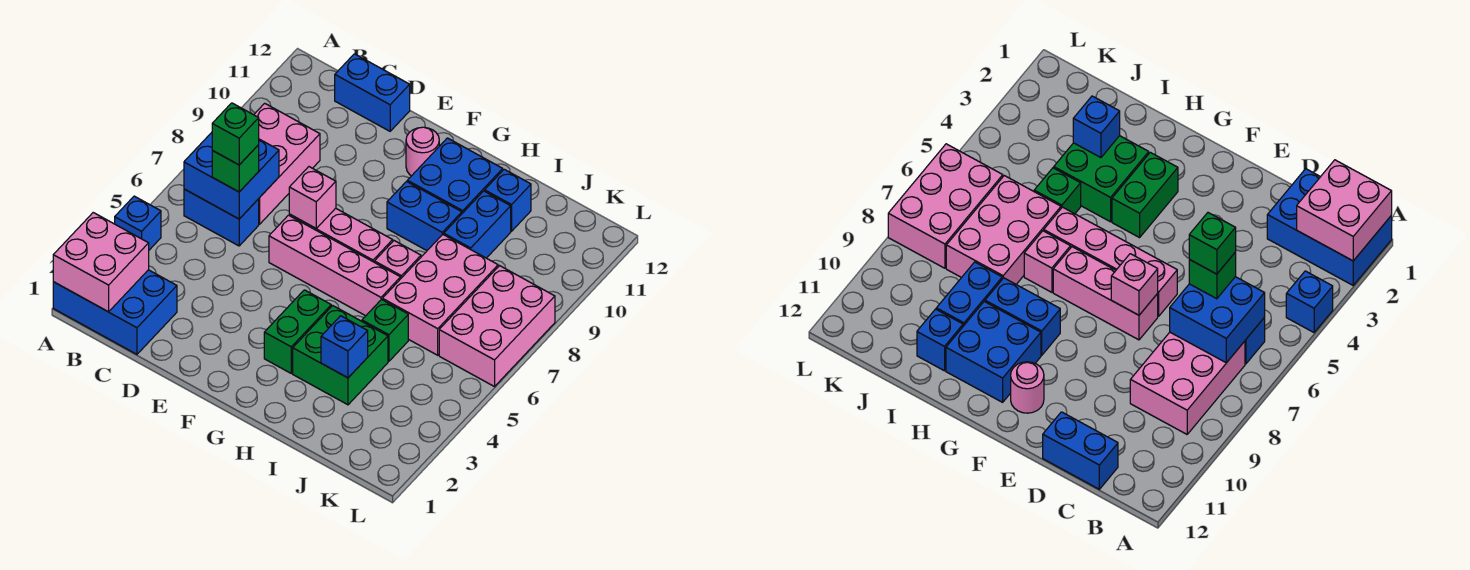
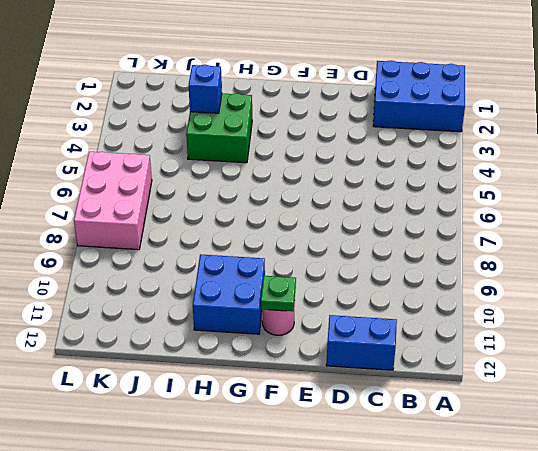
green 1x1 plate [261,276,296,311] -> none
none -> blue 1x1 brick [115,196,161,250]
none -> blue 1x2 brick [184,189,259,246]
none -> pink 2x3 brick [254,103,320,224]

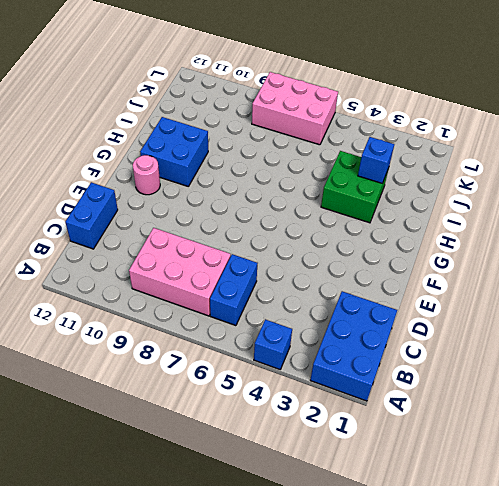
none -> pink 1x4 brick [269,215,401,316]
none -> pink 1x3 brick [289,208,393,262]
none -> green 1x2 brick [264,290,331,373]

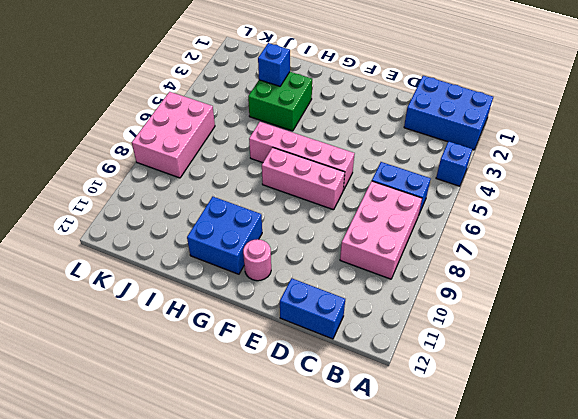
none -> green 1x2 brick [264,290,331,373]
none -> blue 1x2 brick [387,182,462,250]
none -> pink 1x1 brick [374,241,421,278]

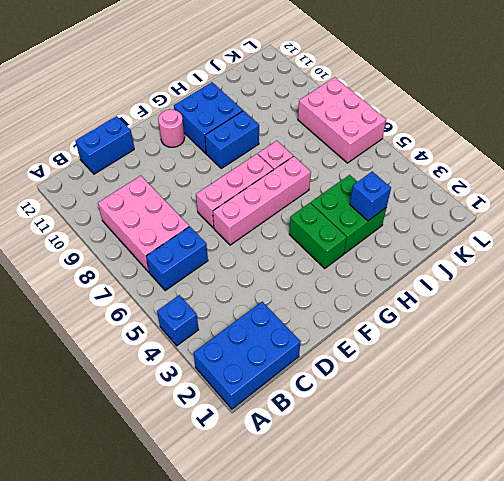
none -> green 1x1 brick [362,300,408,361]
none -> pink 2x3 brick [382,235,498,355]
none -> blue 1x2 brick [444,191,511,258]

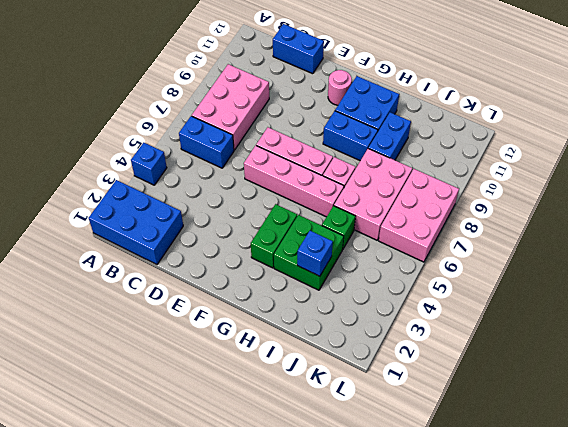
none -> blue 1x1 brick [485,169,531,231]
none -> pink 2x2 brick [53,213,149,312]
none -> blue 2x2 brick [184,133,279,219]

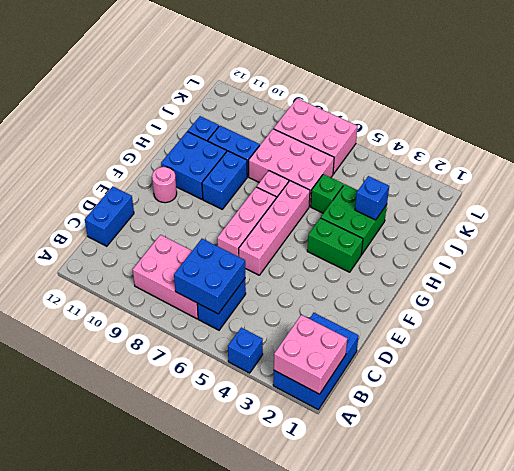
none -> pink 1x1 brick [289,167,336,228]
none -> green 1x1 brick [212,145,259,192]
none -> green 1x1 brick [212,103,259,165]

